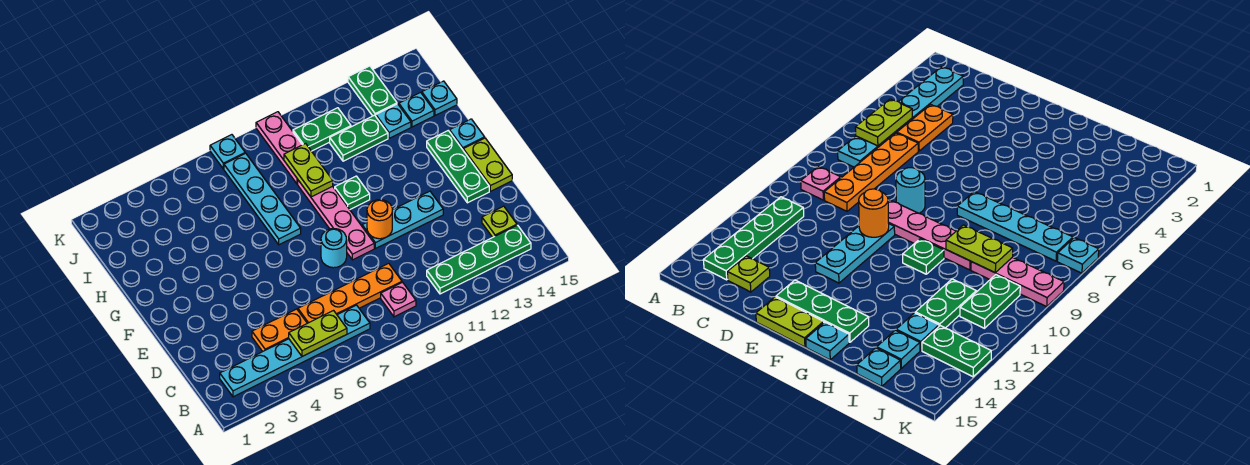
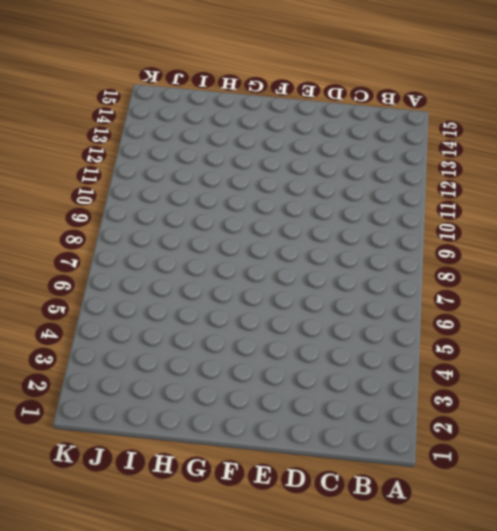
none -> cyan 1x6 plate [220,305,370,397]
none -> pink 1x1 plate [381,282,416,317]
none -> green 1x4 plate [427,225,531,294]

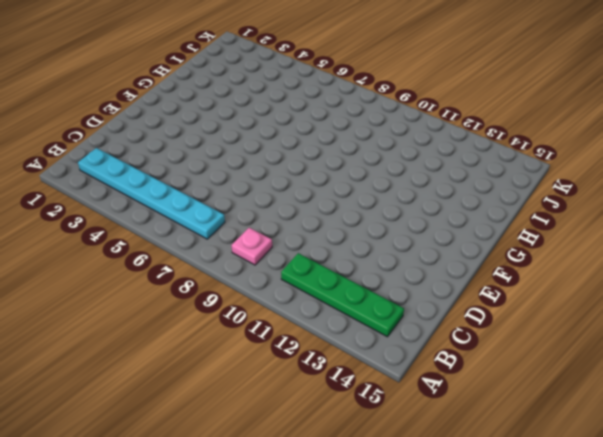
none -> orange 1x2 plate [252,309,307,352]
none -> orange 1x4 plate [298,263,402,323]
none -> lime 1x1 plate [482,206,517,237]

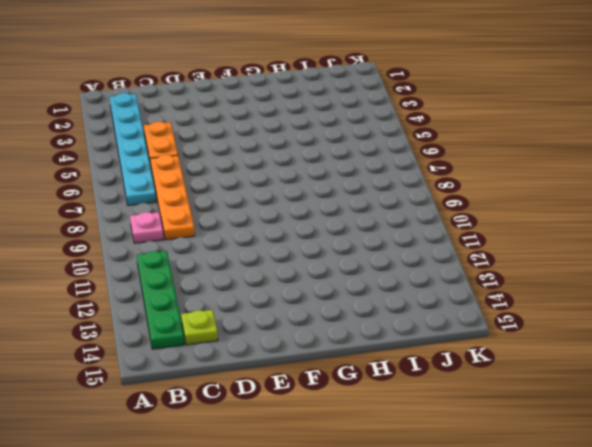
none -> cyan 1x1 round brick [321,229,347,268]
none -> pink 1x4 plate [298,180,374,260]
none -> cyan 1x3 plate [362,191,443,248]

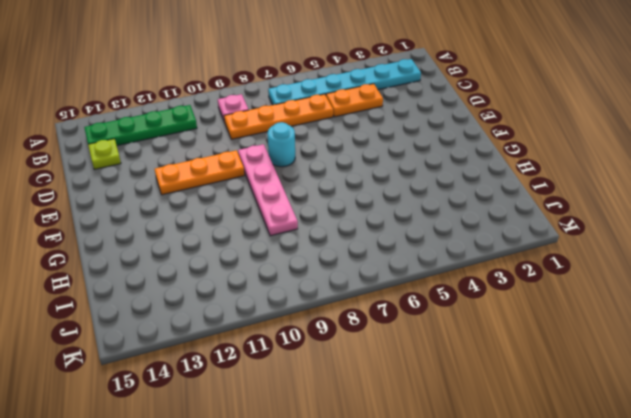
orange 1x3 plate [155,150,244,195] -> cyan 1x3 plate [362,191,443,248]
none -> green 1x3 plate [427,131,489,203]
none -> lime 1x2 plate [463,138,512,191]
none -> cyan 1x4 plate [224,153,301,245]

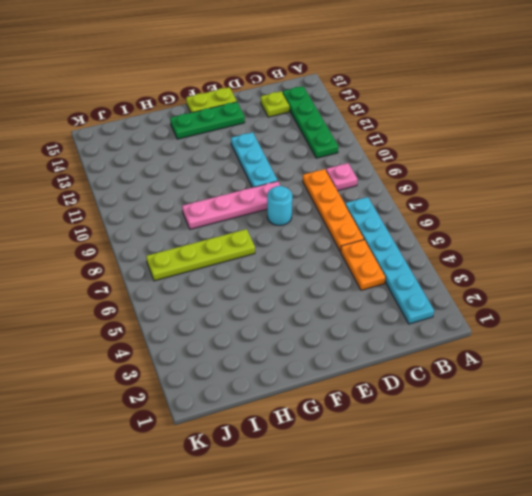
lime 1x4 plate [146,229,255,281] -> cyan 1x4 plate [224,153,301,245]
none -> green 1x1 plate [335,176,370,209]
none -> cyan 1x1 plate [450,119,485,149]
none -> pink 1x3 plate [256,112,302,184]

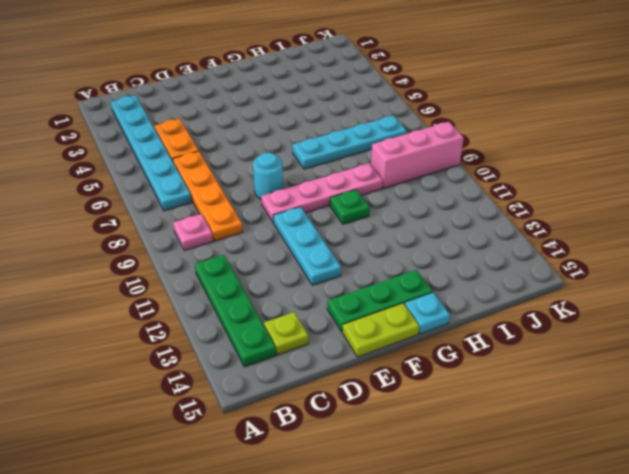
pink 1x3 brick [371,122,464,188] -> pink 1x3 plate [256,112,302,184]
none -> green 1x2 plate [330,115,388,161]
none -> cyan 1x1 plate [376,104,411,138]
none -> cyan 1x1 plate [399,92,434,127]

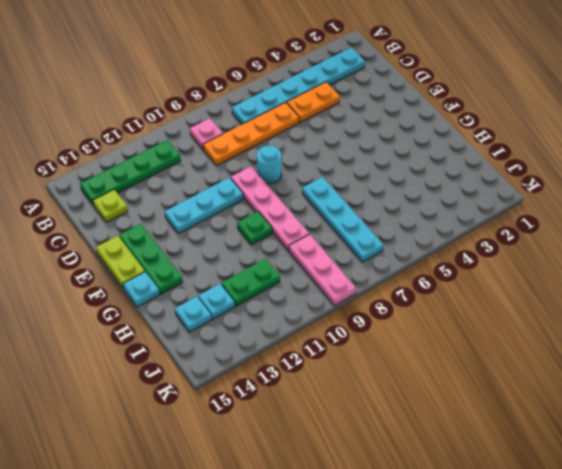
none -> cyan 1x1 plate [422,81,457,115]
none -> green 1x2 plate [293,108,351,151]
none -> green 1x2 plate [348,66,397,116]

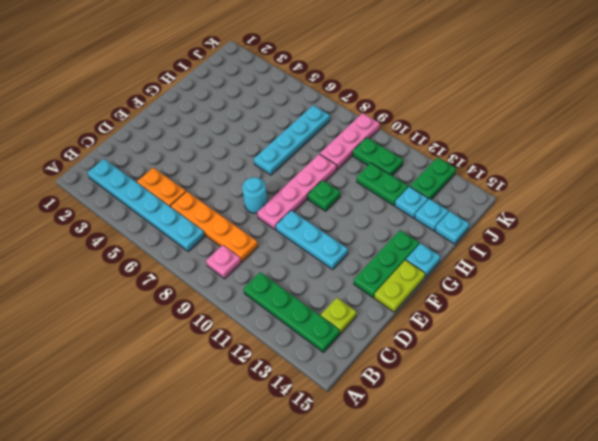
none -> cyan 1x1 plate [210,135,245,169]
none -> lime 1x2 plate [289,311,347,356]
none -> orange 1x1 round brick [367,200,392,239]

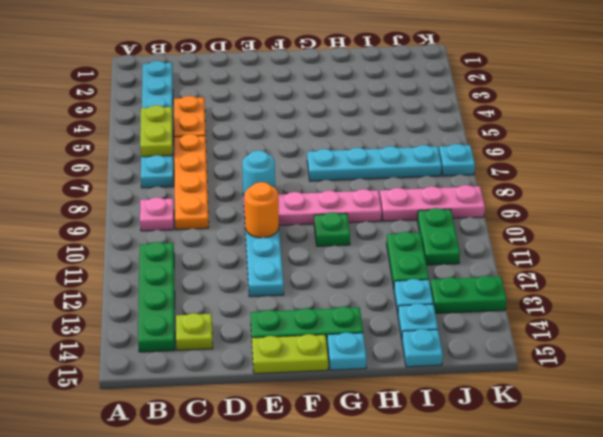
none -> lime 1x2 plate [284,143,333,197]

